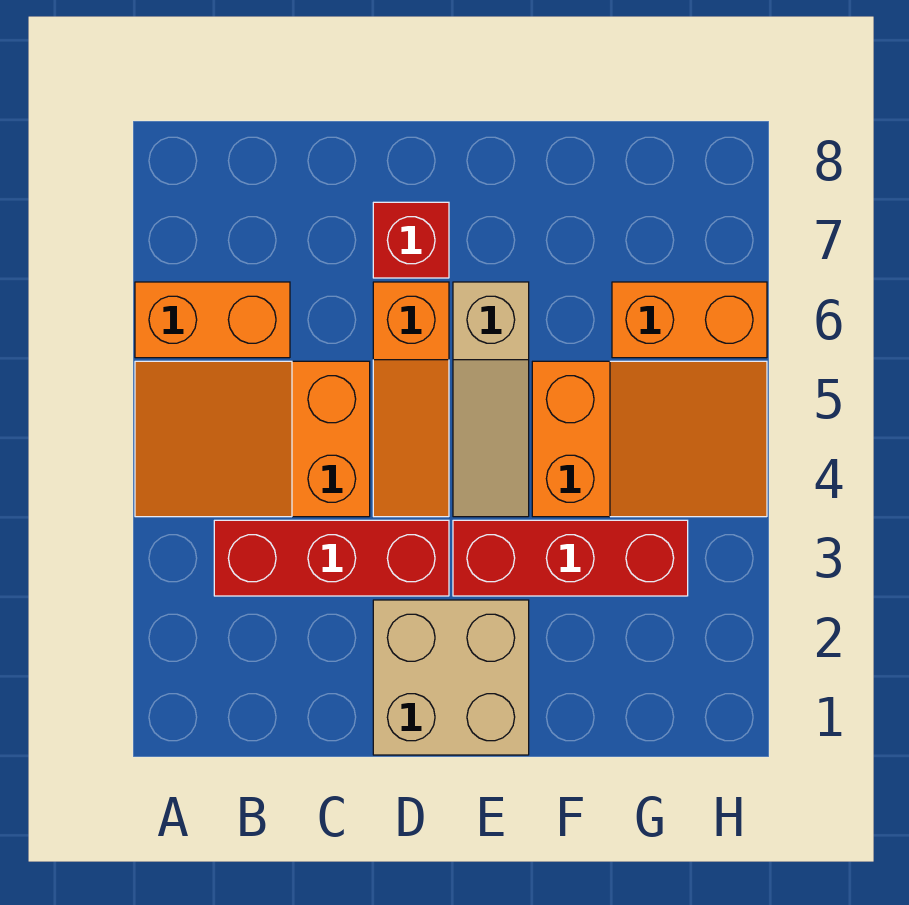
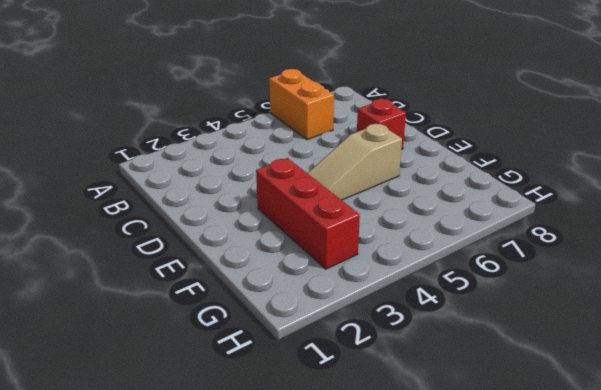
none -> orange 2x3 slope [135,361,370,517]
none -> red 1x3 brick [214,520,449,596]

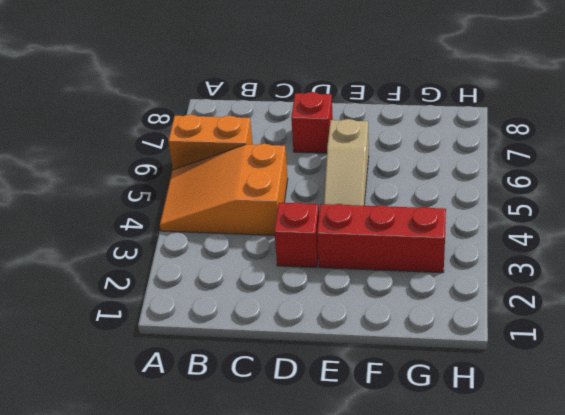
red 1x1 brick [274,202,319,268] -> red 1x3 brick [214,520,449,596]
none -> tan 2x2 brick [373,600,529,755]
none -> orange 1x3 slope [373,282,449,517]

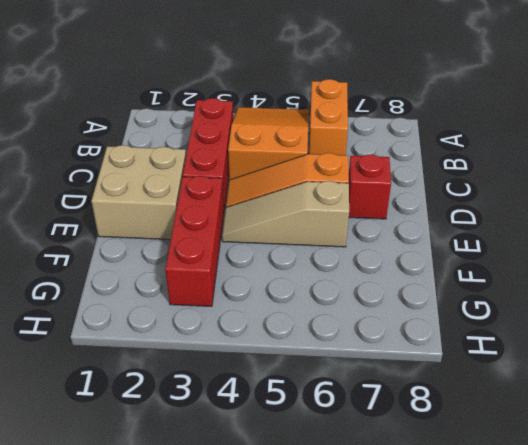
none -> orange 2x3 slope [532,361,767,517]
none -> orange 1x2 brick [612,282,767,358]

